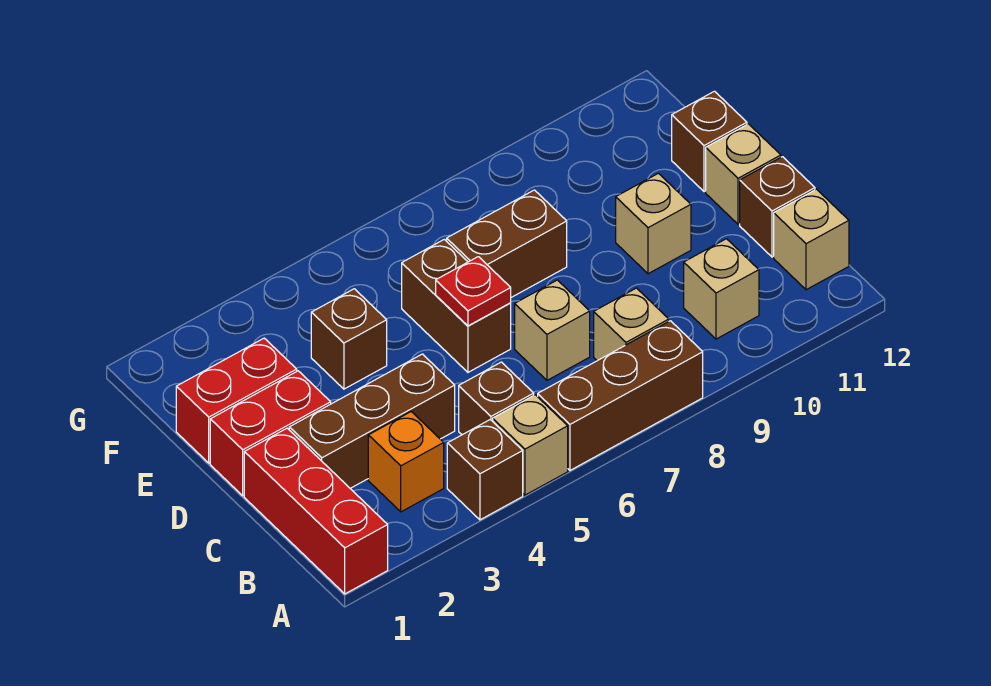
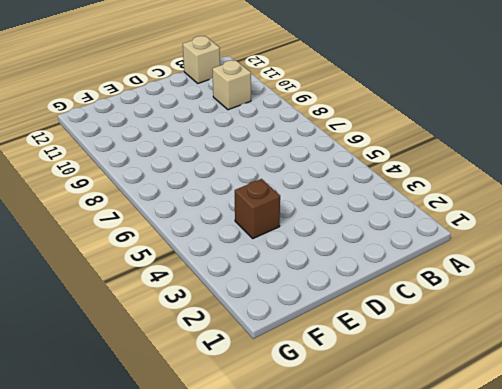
none -> red 1x3 brick [244,428,388,594]
none -> brown 1x1 brick [447,420,523,520]
none -> tan 1x1 brick [493,395,568,495]

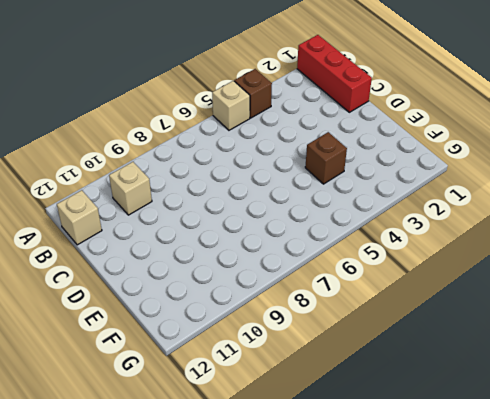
none -> brown 1x3 brick [538,321,703,470]
none -> orange 1x1 brick [368,412,444,512]
none -> brown 1x1 brick [459,362,534,435]

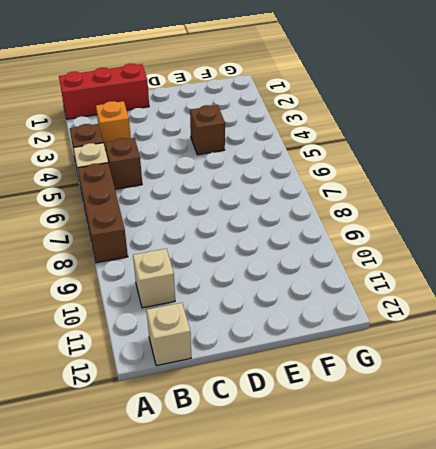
none -> tan 1x1 brick [594,288,669,361]
none -> brown 1x3 brick [289,354,455,489]
none -> tan 1x1 brick [515,280,590,380]

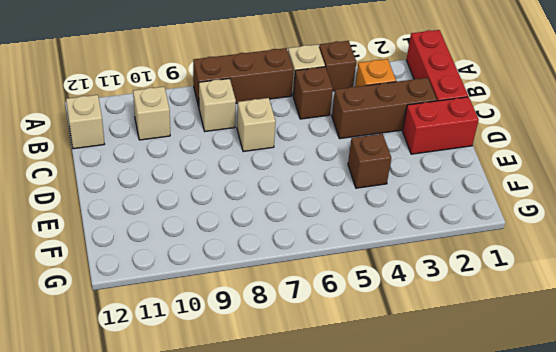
none -> brown 1x1 brick [740,157,815,257]
none -> brown 1x2 brick [402,239,511,372]
none -> tan 1x1 brick [616,173,691,274]

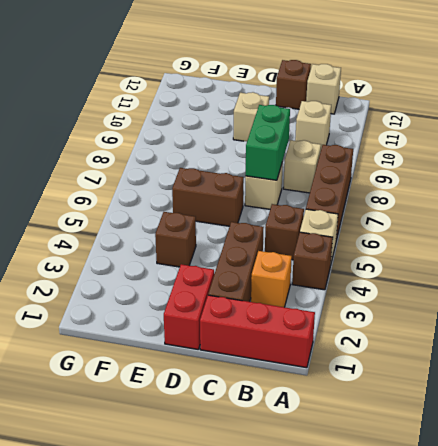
green 1x2 brick [246,105,290,180] -> none
none -> tan 1x1 brick [706,124,781,224]
none -> red 1x2 brick [176,338,297,463]
none -> brown 1x2 brick [447,190,567,297]

